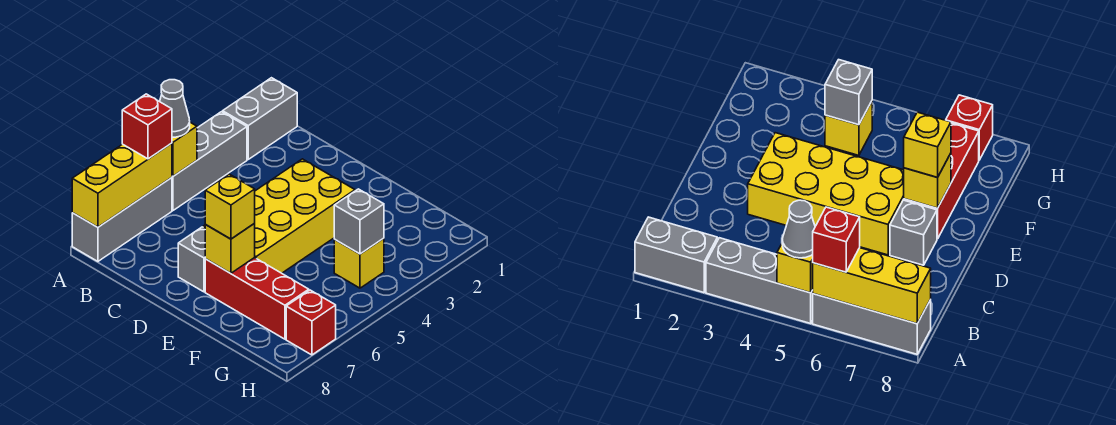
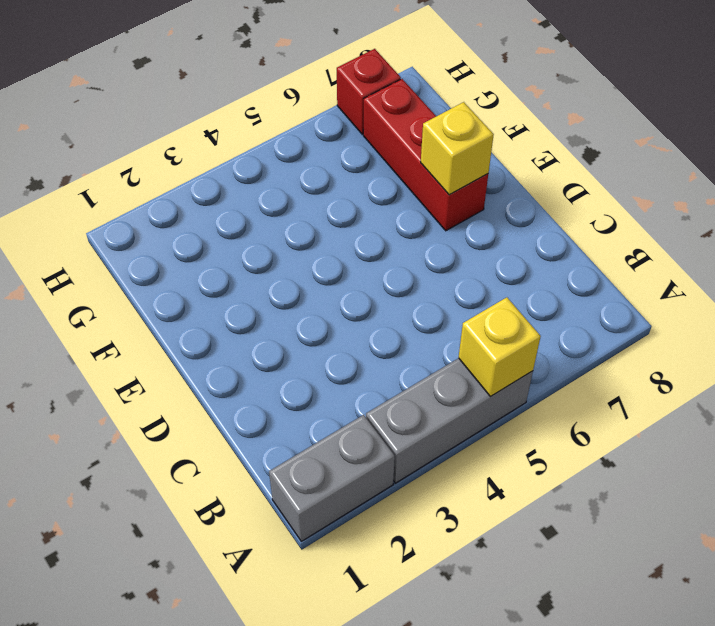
none -> grey 1x3 brick [72,178,172,261]
none -> yellow 2x4 brick [203,159,355,273]
none -> grey 1x1 brick [178,227,205,292]

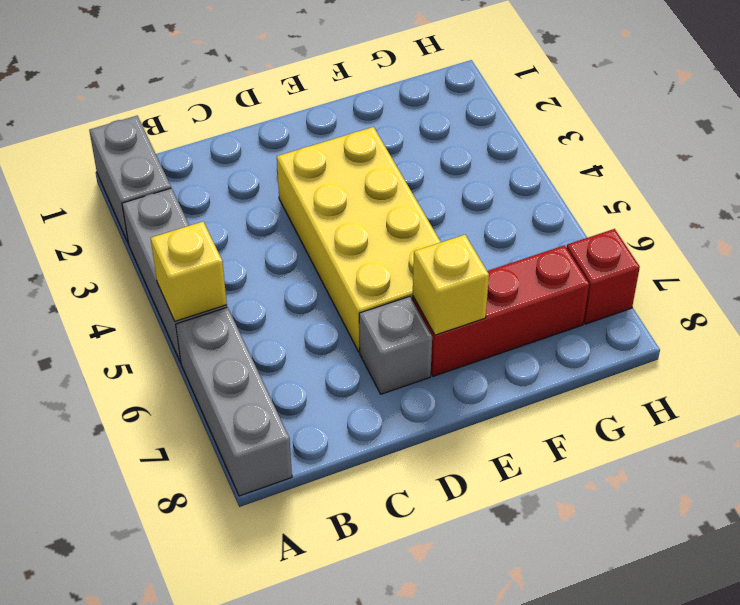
none -> yellow 1x1 brick [334,238,384,288]
none -> yellow 1x3 brick [72,143,172,227]
none -> grey 1x1 brick [334,189,384,254]

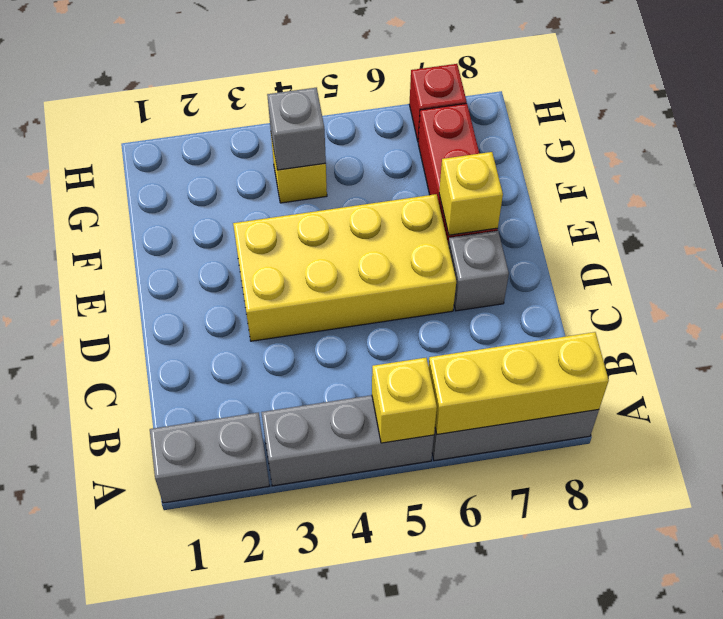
none -> grey 1x1 cone [160,80,190,137]
none -> red 1x1 brick [122,94,172,159]
none -> yellow 1x1 brick [205,174,255,239]

